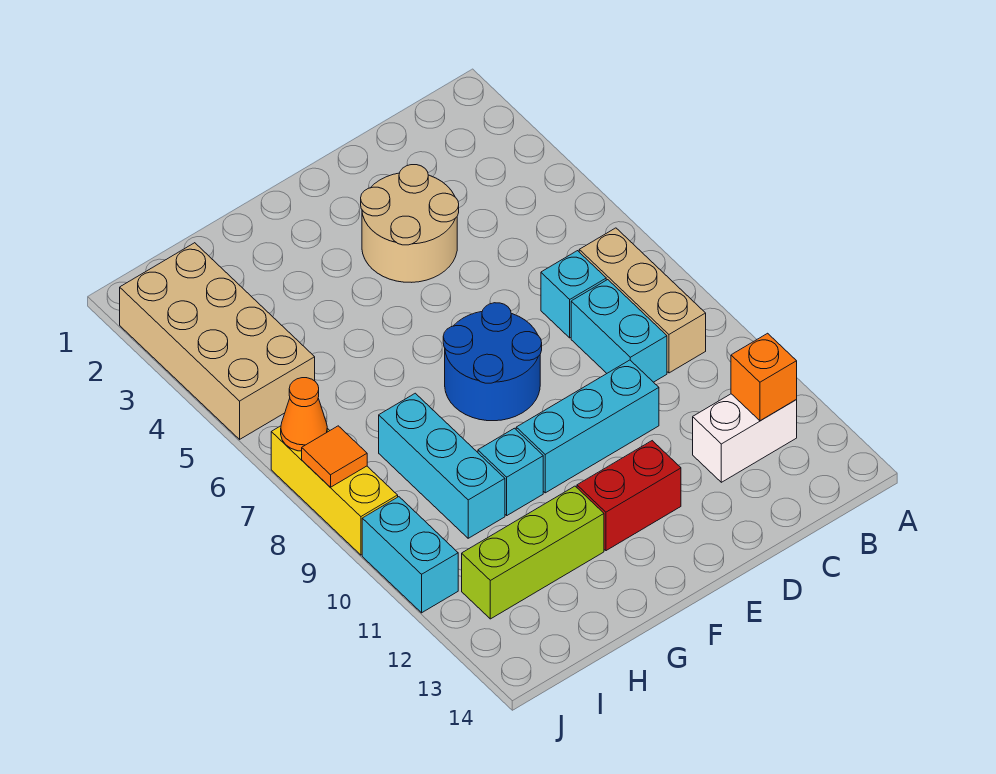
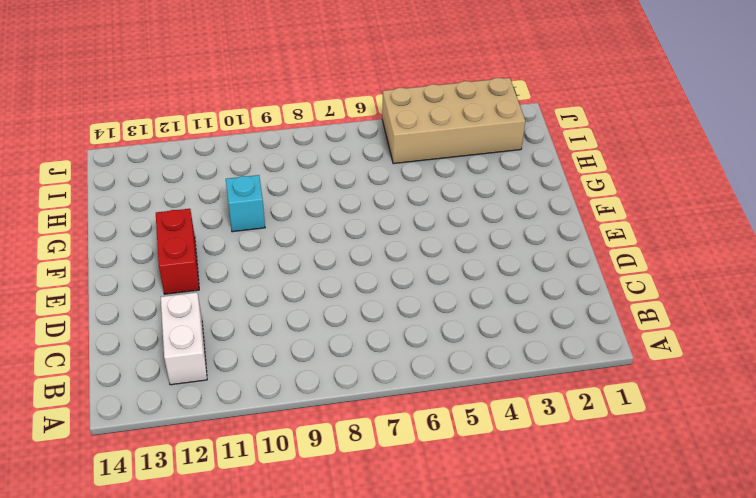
none -> tan 1x3 brick [579,228,706,373]
none -> cyan 1x1 brick [541,251,606,338]
none -> cyan 1x2 brick [571,280,667,382]

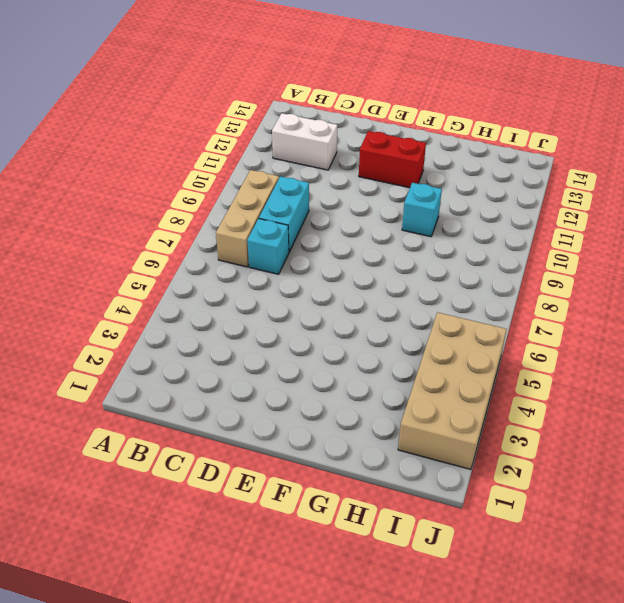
none -> tan 2x2 round brick [361,165,459,282]
none -> cyan 1x3 brick [516,360,659,493]
none -> blue 2x2 round brick [443,303,542,421]

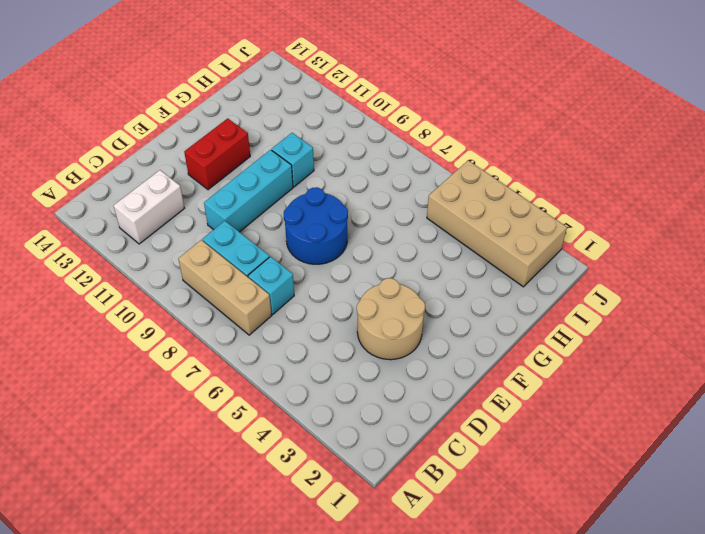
none -> lime 1x3 brick [462,486,604,619]
none -> cyan 1x3 brick [379,393,505,538]
none -> yellow 1x3 brick [271,426,398,555]

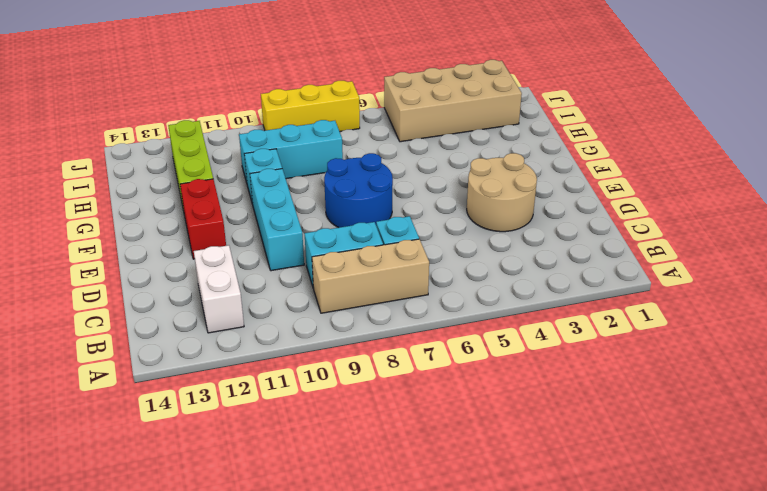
none -> cyan 1x2 brick [362,497,458,613]
none -> orange 1x1 brick [731,333,797,421]
none -> orange 1x1 cone [281,378,327,451]

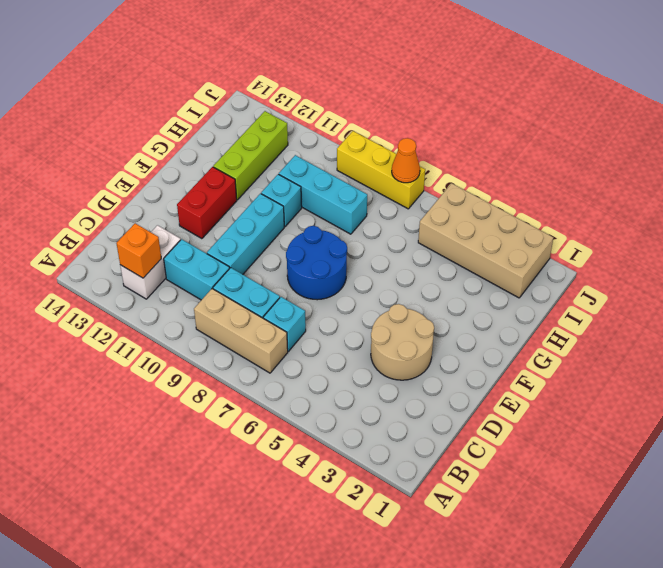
cyan 1x2 brick [164,239,230,300] -> cyan 1x2 brick moved to [362,497,458,613]
none -> orange 1x1 tile [302,426,367,487]

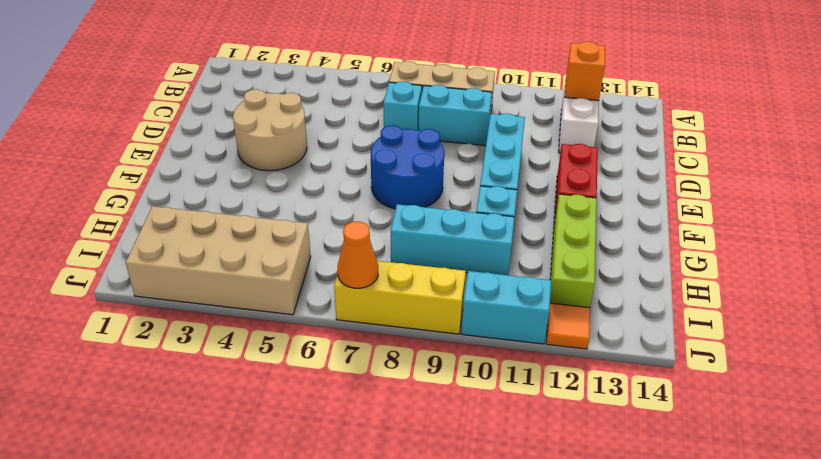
orange 1x1 tile [546,303,590,349] -> orange 1x1 tile moved to [302,426,367,487]

